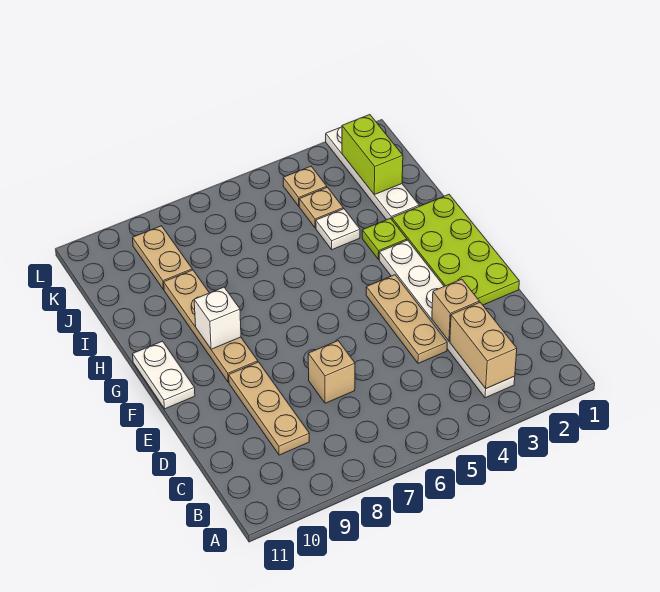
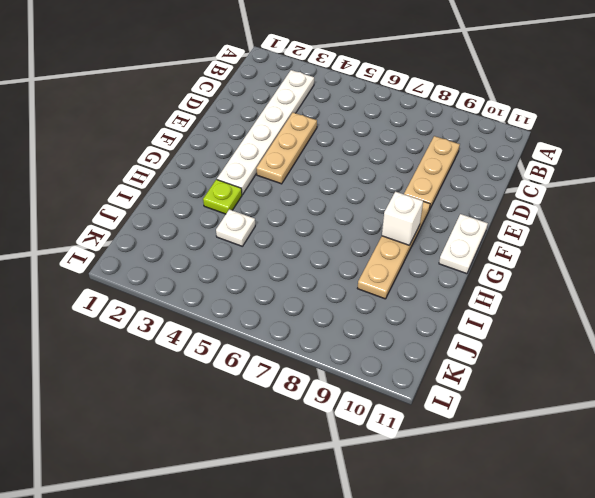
none -> tan 1x1 brick [308,341,355,403]
none -> lime 2x4 plate [392,195,519,305]
none -> white 1x4 plate [326,127,419,220]

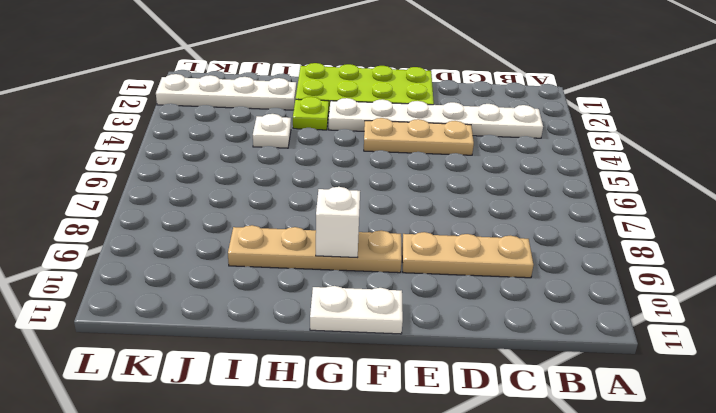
none -> tan 1x1 brick [308,341,355,403]
none -> tan 1x1 plate [299,187,343,228]
none -> tan 1x2 plate [133,226,192,290]

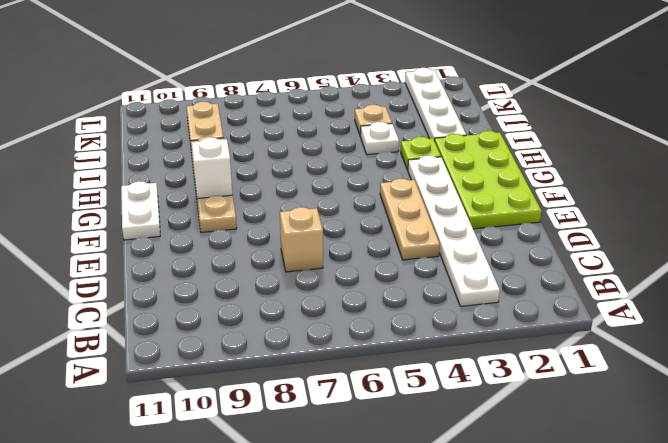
none -> tan 1x3 plate [229,362,309,455]
none -> tan 1x1 plate [283,166,327,206]
none -> tan 1x2 brick [450,302,517,389]

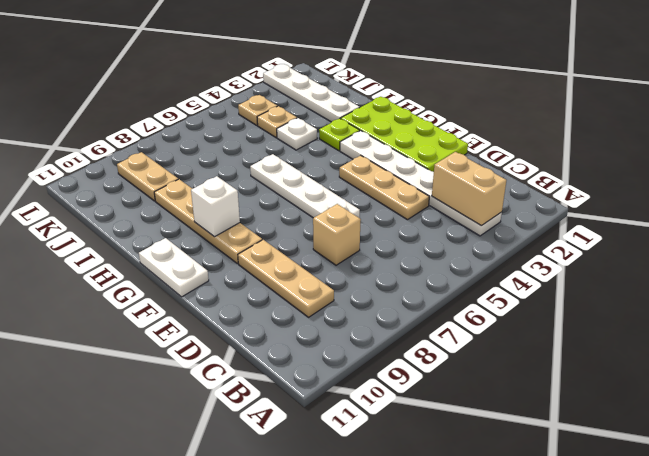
white 1x4 plate [250,154,360,218] -> none
none -> tan 1x1 brick [432,279,479,341]
none -> lime 1x2 brick [342,115,403,195]

